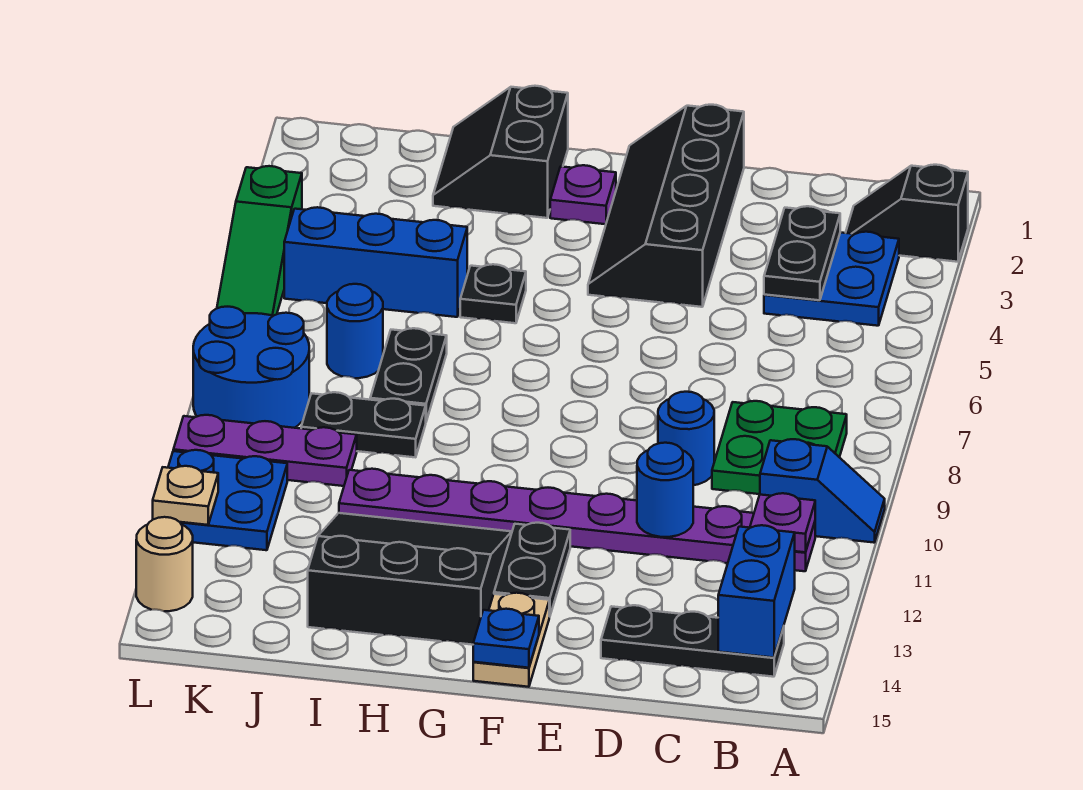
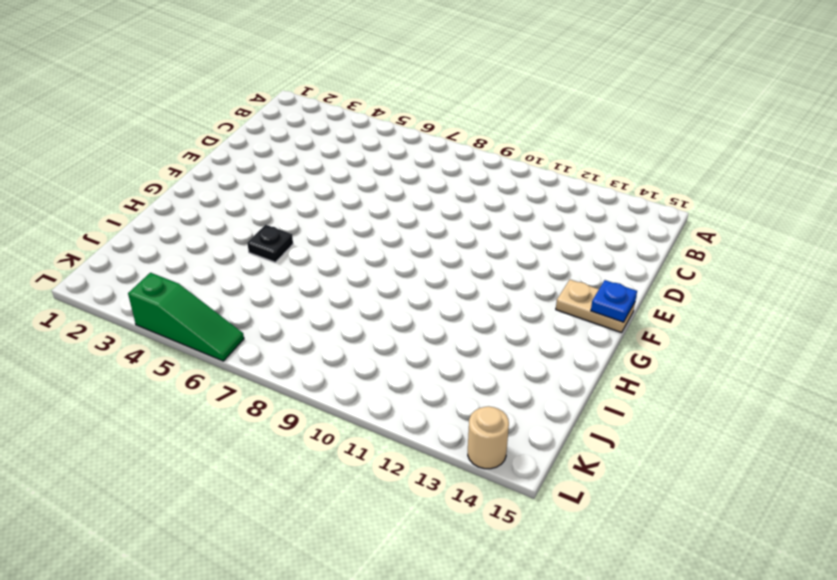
none -> black 1x2 slope [846,165,968,262]
none -> blue 1x2 slope [760,439,885,543]
none -> blue 2x2 plate [764,232,899,326]

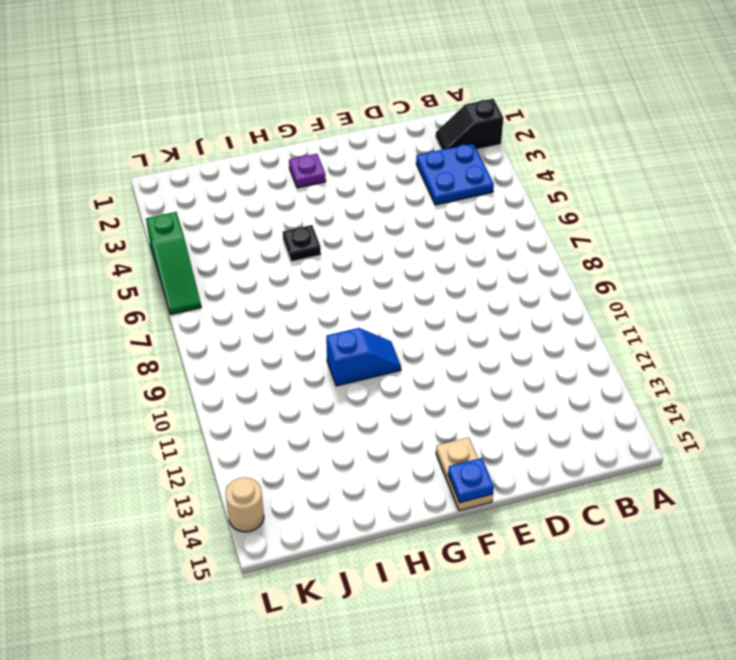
blue 1x2 slope [326,328,401,386] -> blue 1x2 slope moved to [760,439,885,543]
none -> green 2x2 plate [712,401,847,494]
none -> purple 1x8 plate [339,469,815,571]
none -> black 1x3 plate [601,605,784,677]

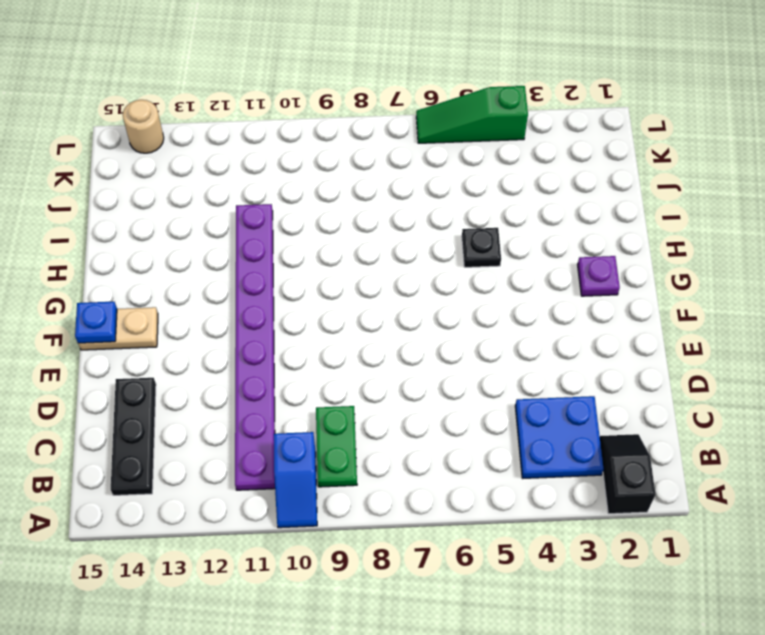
green 1x2 plate [316,406,357,487] -> green 2x2 plate [712,401,847,494]
none -> blue 1x1 round brick [658,392,714,485]
none -> black 2x4 slope [588,105,744,307]
none -> black 1x2 plate [494,523,570,617]

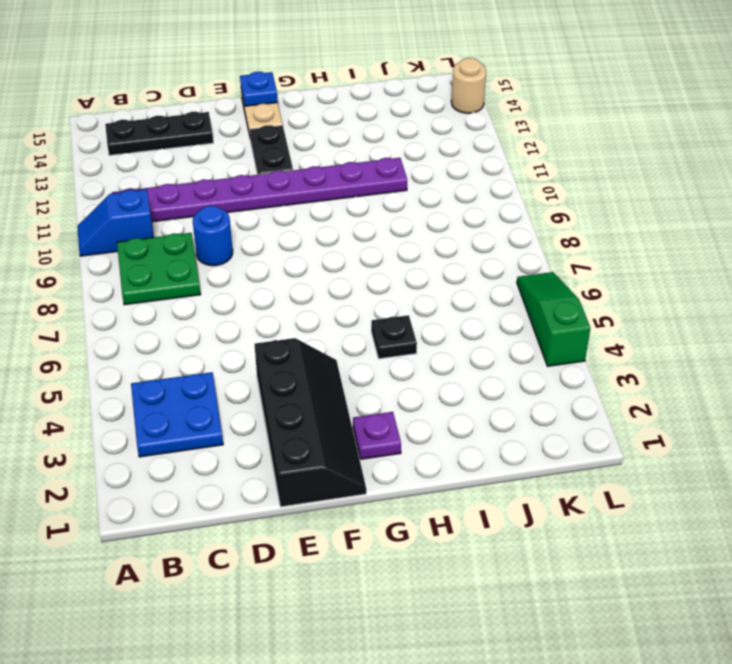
none -> black 1x2 slope [846,165,968,262]
none -> black 3x3 slope [308,513,512,645]
none -> black 2x2 slope [433,86,568,218]

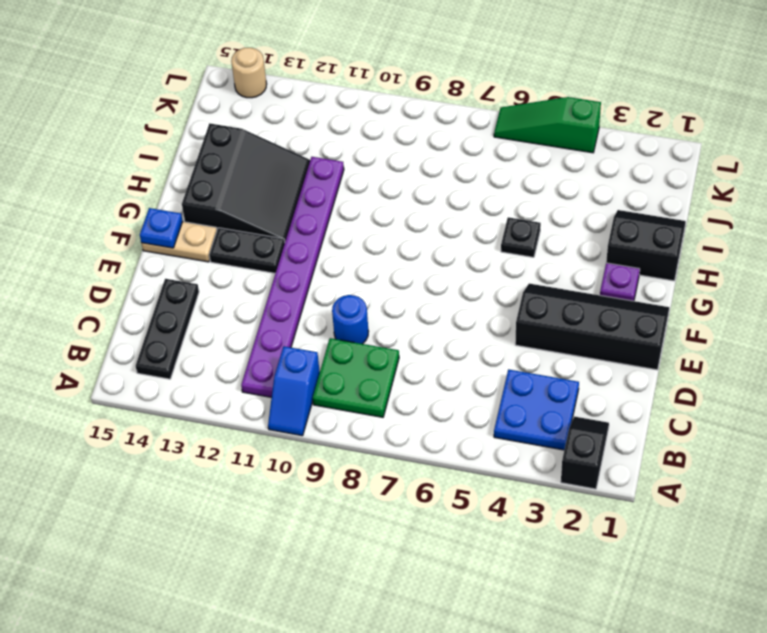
none -> blue 1x3 brick [284,207,467,317]
none -> black 1x2 plate [370,328,447,421]
none -> black 1x2 plate [301,392,426,457]

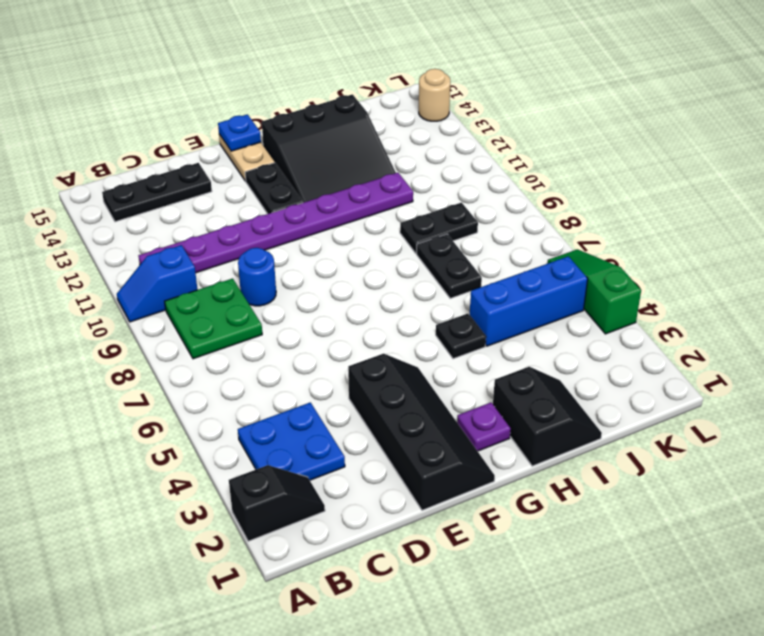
none -> blue 1x1 round brick [327,284,383,378]
none -> purple 1x3 plate [173,415,357,486]
none -> blue 2x2 round brick [193,307,309,428]

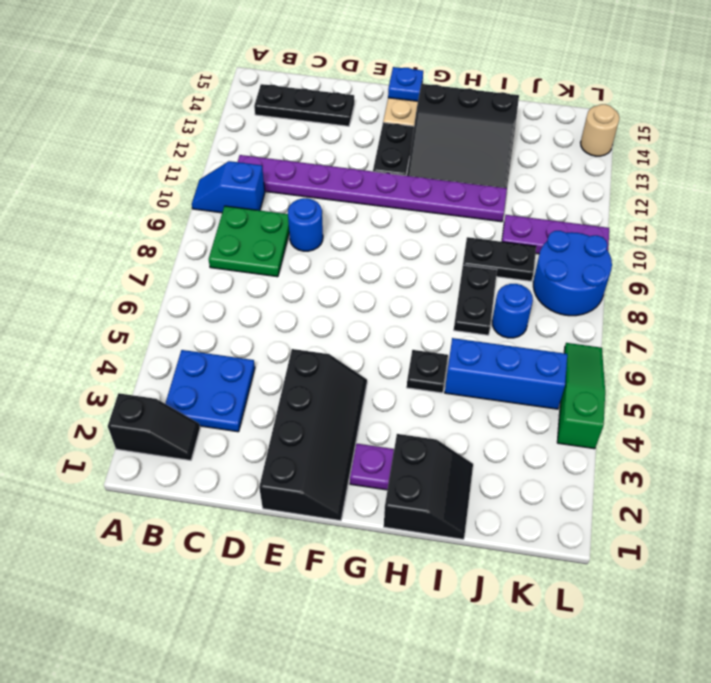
none -> blue 2x2 plate [168,450,287,550]
none -> purple 1x1 plate [750,493,815,552]
none -> blue 1x2 brick [718,525,795,658]

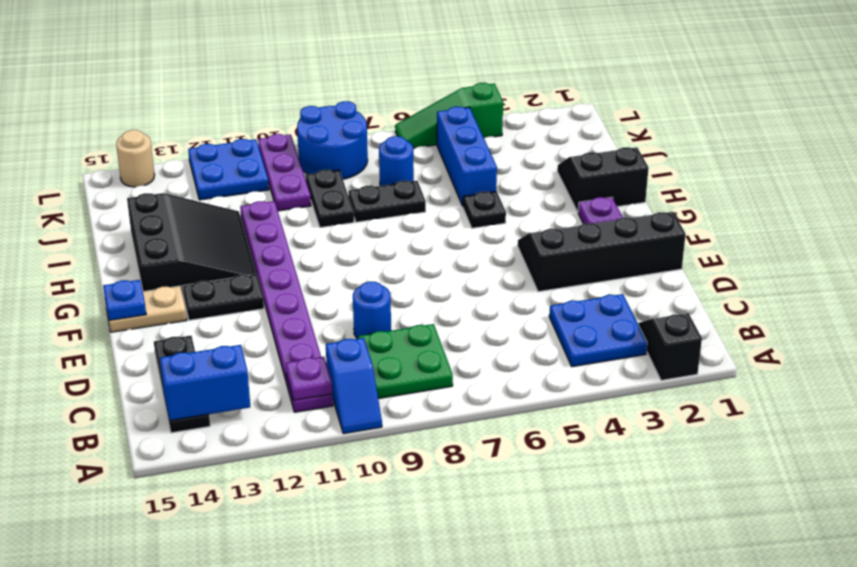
none -> black 1x2 plate [764,206,840,300]
none -> blue 1x1 round brick [637,443,693,537]
none -> tan 1x1 plate [153,466,218,525]

